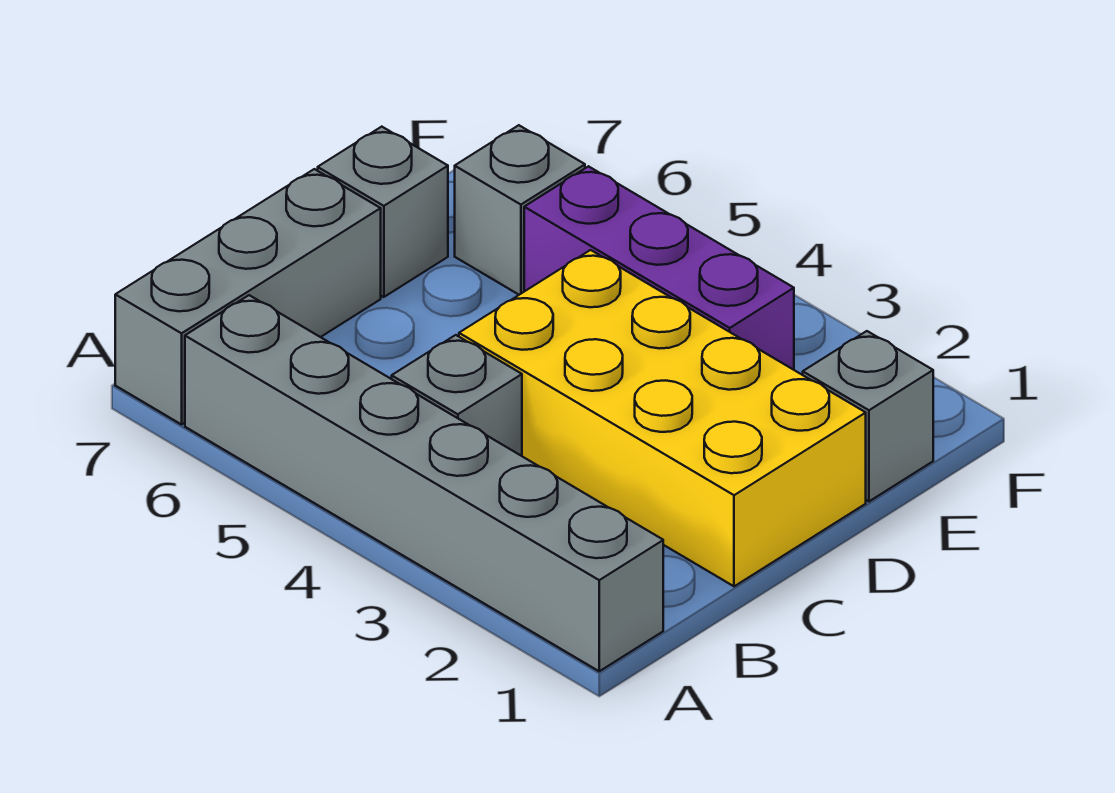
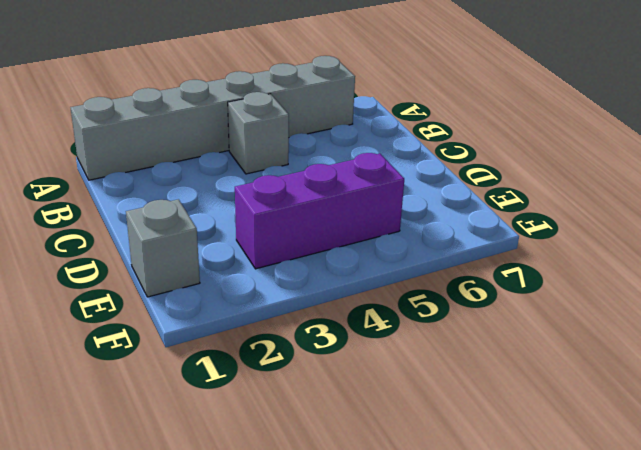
none -> grey 1x3 brick [115,169,381,424]
none -> yellow 2x4 brick [459,250,866,586]

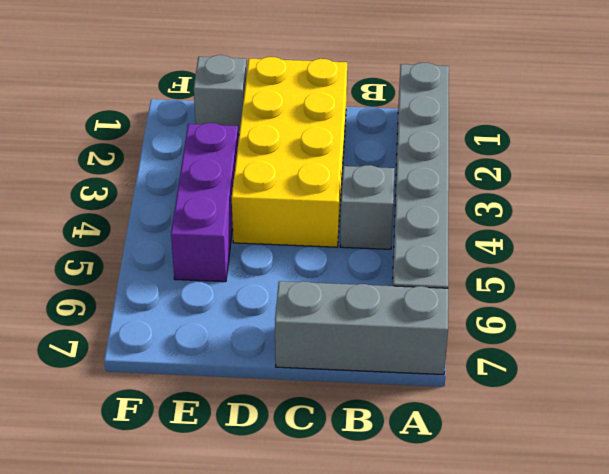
none -> grey 1x1 brick [318,127,448,297]
none -> grey 1x1 brick [455,125,585,295]

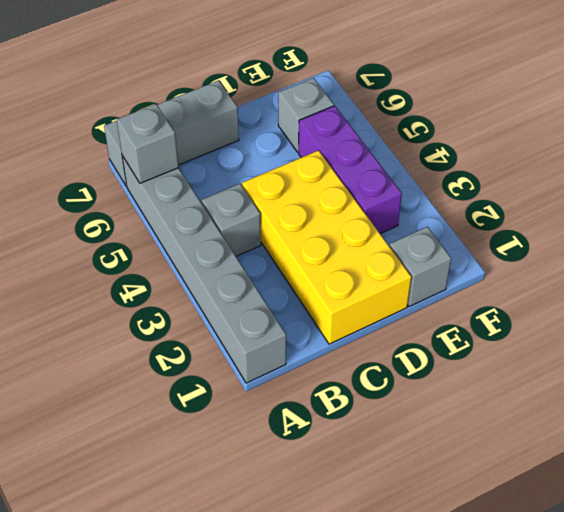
grey 1x1 brick [117,104,179,183] -> grey 1x1 brick moved to [318,127,448,297]

